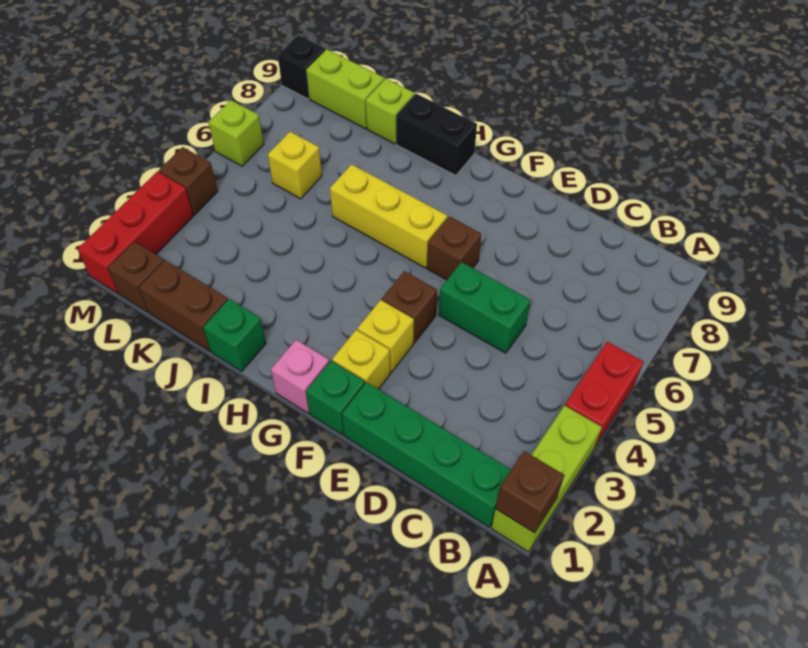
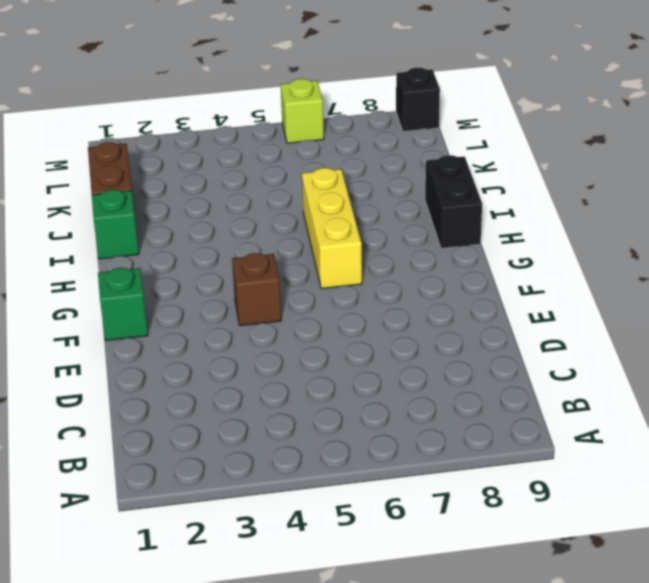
none -> lime 1x3 brick [491,406,602,552]
none -> red 1x2 brick [565,342,644,446]
none -> green 1x4 brick [342,382,511,527]

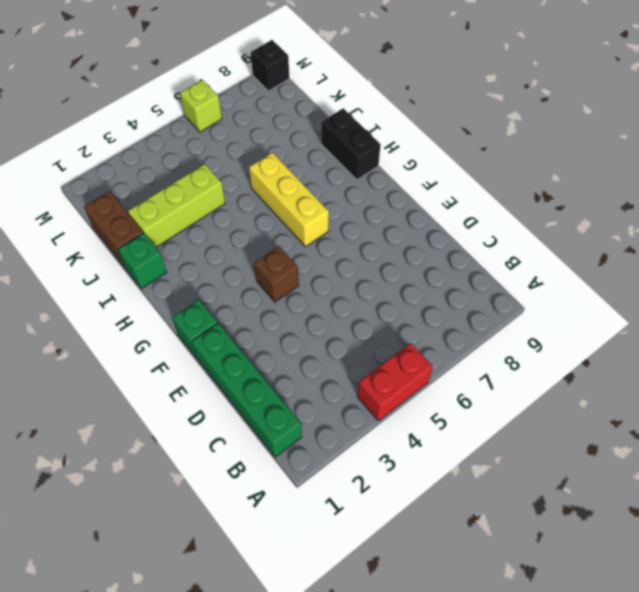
lime 1x3 brick [128,164,225,247] -> lime 1x3 brick moved to [491,406,602,552]
none -> green 1x2 brick [439,262,531,353]
none -> yellow 1x1 brick [332,330,390,389]
none -> yellow 1x1 brick [357,300,414,372]

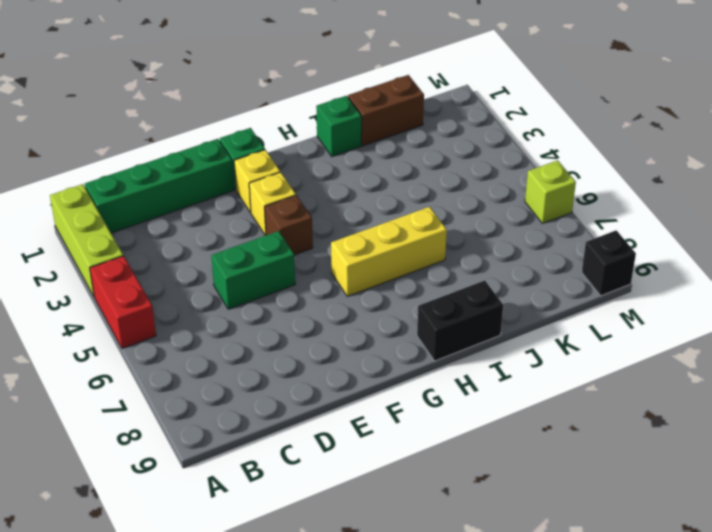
none -> brown 1x1 brick [427,216,481,280]
none -> pink 1x1 brick [271,340,329,413]
none -> lime 1x1 brick [366,79,415,144]

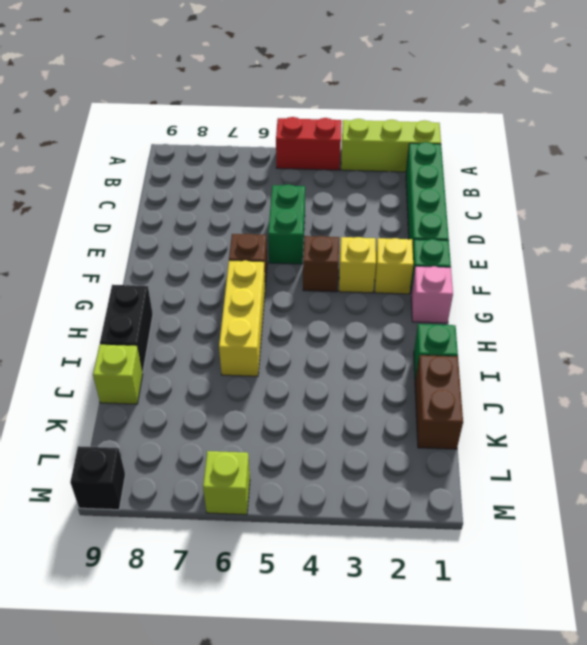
none -> yellow 1x1 brick [268,132,322,199]
none -> lime 1x2 brick [306,49,384,129]
none -> brown 1x1 brick [108,242,164,312]

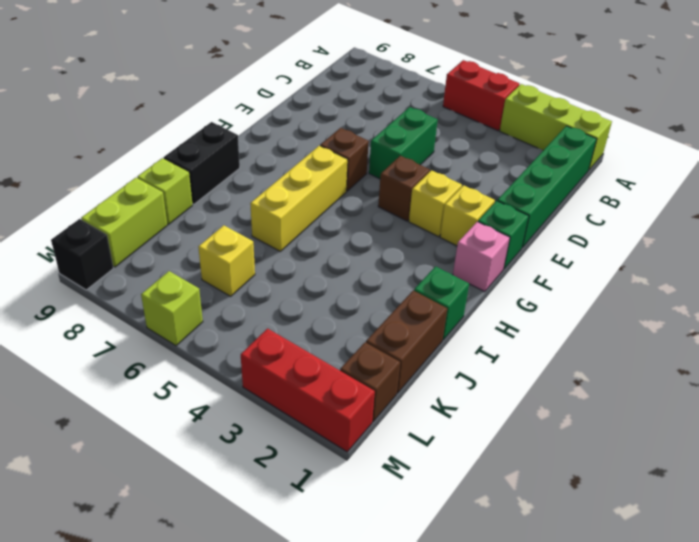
none -> brown 1x1 brick [159,147,218,215]
none -> brown 1x1 brick [495,451,564,533]

